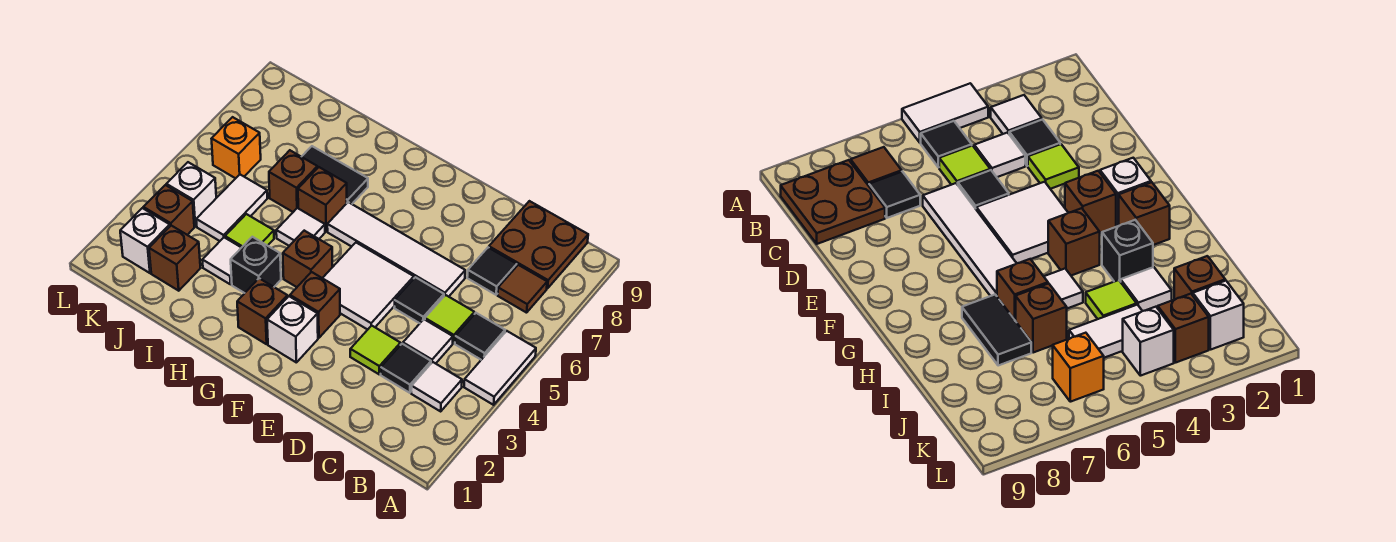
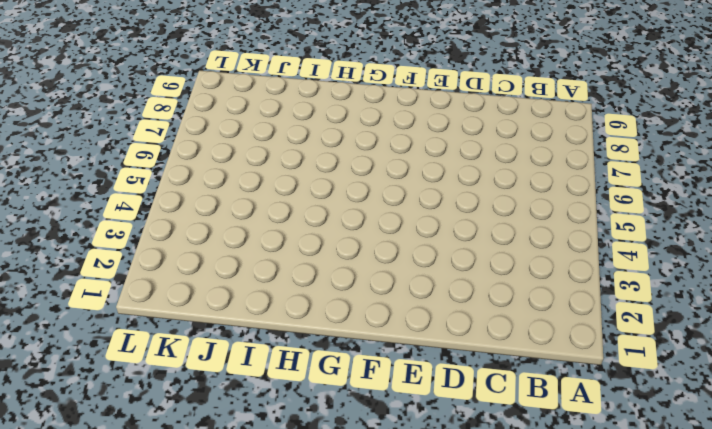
none -> white 1x2 tile [464,331,536,405]
none -> white 1x1 tile [411,362,462,411]
none -> black 1x1 tile [455,313,505,360]
none -> brown 1x1 tile [498,265,547,313]

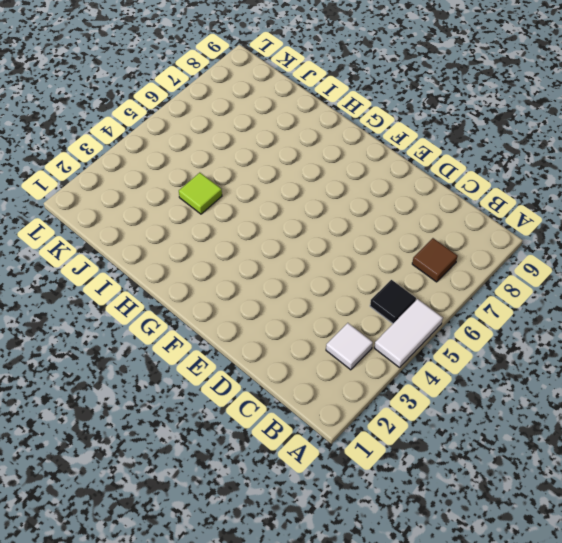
none -> brown 2x2 plate [489,201,588,289]
none -> black 1x1 tile [381,344,431,393]
none -> white 1x1 tile [403,319,453,364]
none -> lime 1x1 tile [425,295,474,343]

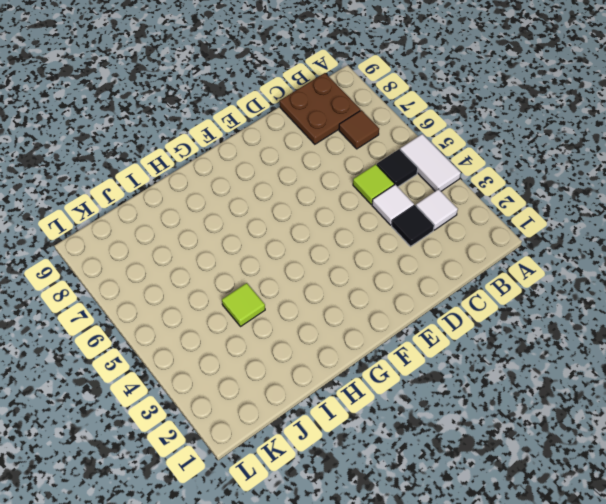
none -> black 1x1 tile [467,248,517,295]
none -> lime 1x1 tile [350,326,400,374]
none -> black 1x1 tile [394,277,444,323]
none -> white 1x4 tile [327,202,465,297]

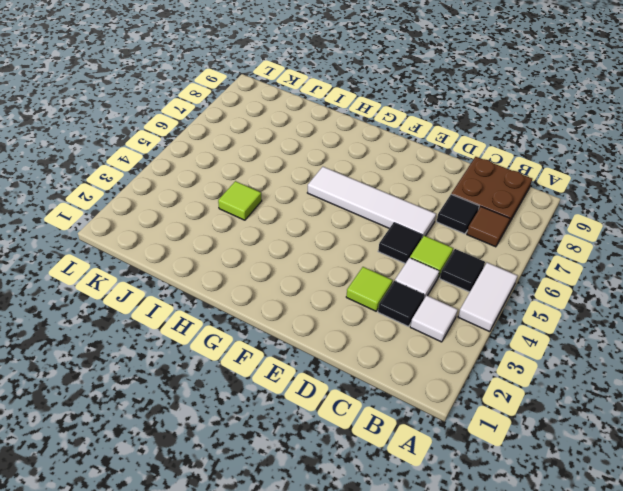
none -> white 2x2 tile [323,243,414,330]
none -> white 1x1 brick [267,296,318,362]
none -> brown 1x1 brick [290,272,340,338]
none -> brown 1x1 brick [237,278,287,344]

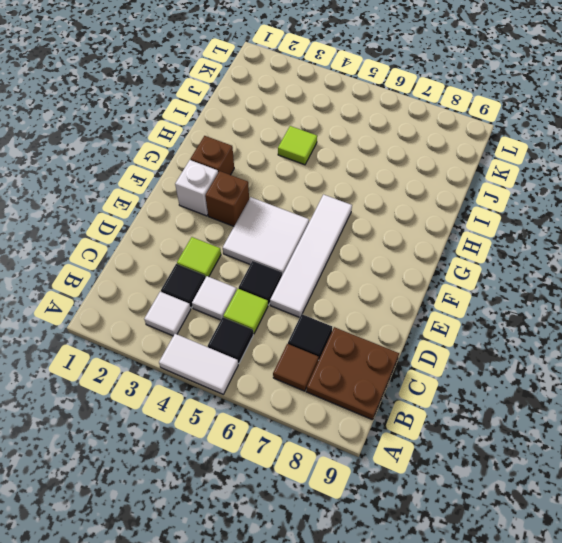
none -> brown 1x1 brick [283,231,333,287]
none -> black 1x1 brick [231,237,281,293]
none -> white 1x1 tile [276,208,325,246]
none -> brown 1x1 brick [298,167,347,231]

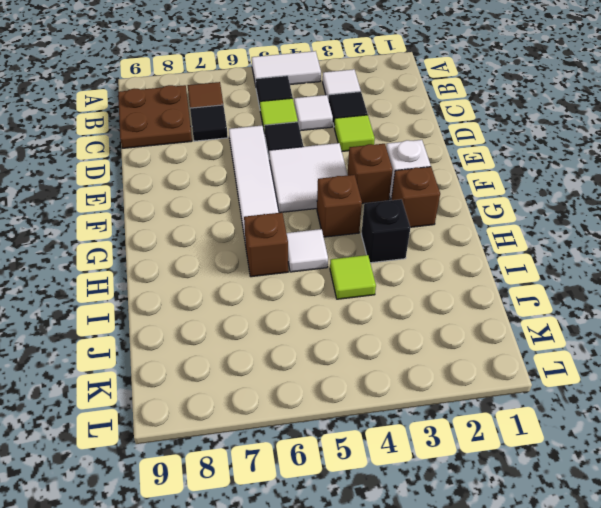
none -> black 1x2 tile [302,146,368,204]
none -> white 1x1 tile [202,237,241,284]
none -> brown 1x1 brick [269,150,317,212]
none -> brown 1x1 brick [149,226,200,291]

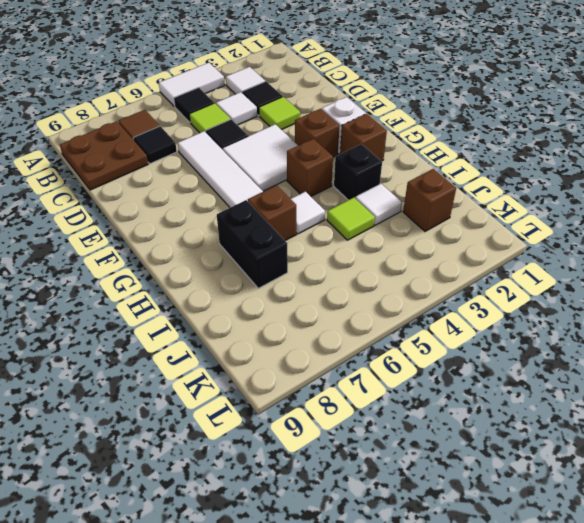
black 1x2 brick [217,200,288,288] -> black 1x2 tile [302,146,368,204]
none -> brown 1x1 brick [269,150,317,212]
none -> white 1x2 tile [196,175,267,241]
none -> white 1x1 brick [120,208,170,273]
none -> brown 1x1 brick [143,185,194,235]

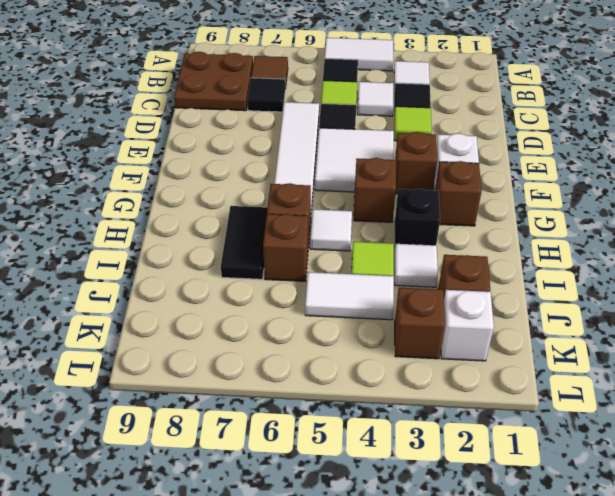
none -> white 1x1 brick [166,162,216,226]
none -> orange 1x1 brick [211,117,261,178]

